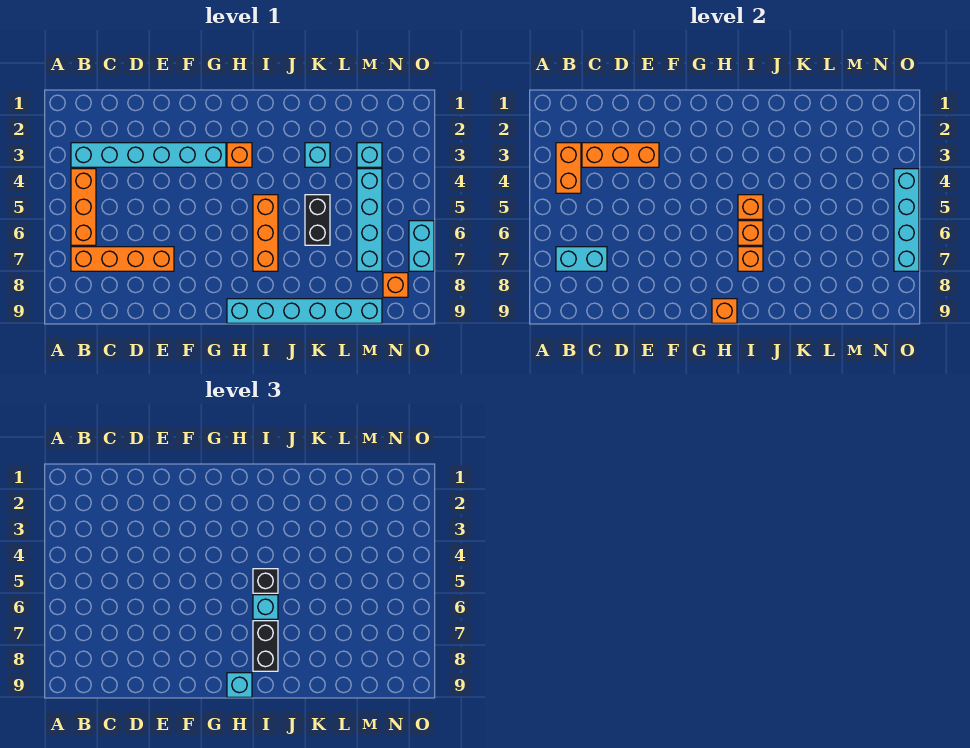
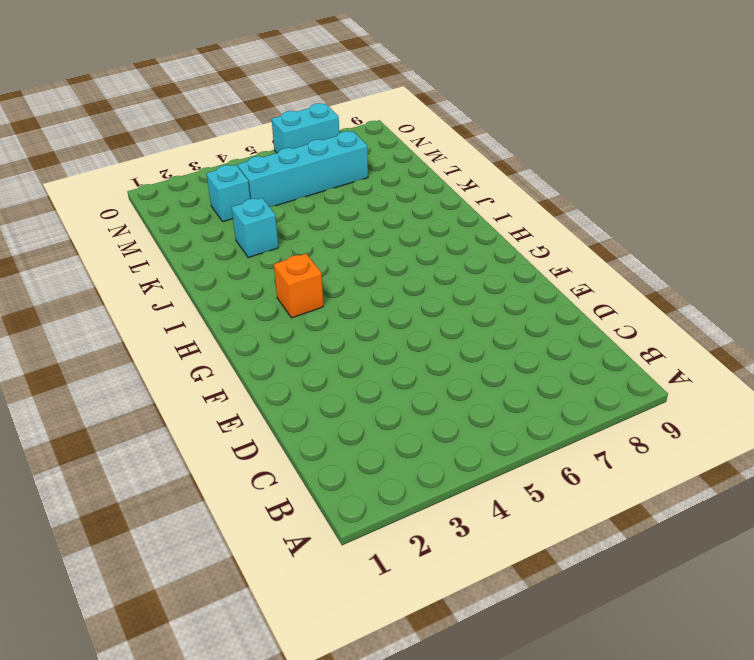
none -> cyan 1x6 brick [71,143,226,167]
none -> orange 1x3 brick [71,169,96,245]
none -> orange 1x4 brick [71,247,174,271]

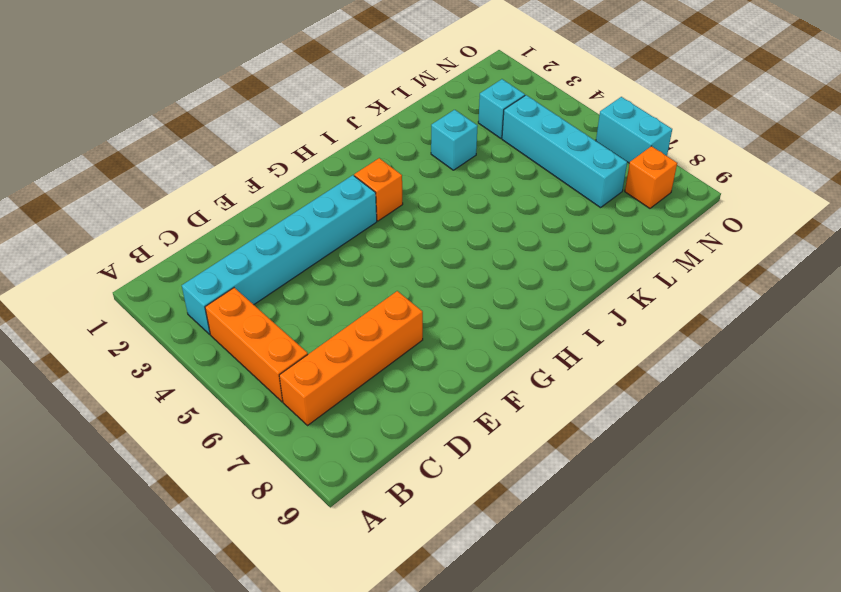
none -> cyan 1x6 brick [227,299,382,323]
none -> orange 1x3 brick [253,195,278,271]
none -> black 1x2 brick [305,195,330,245]

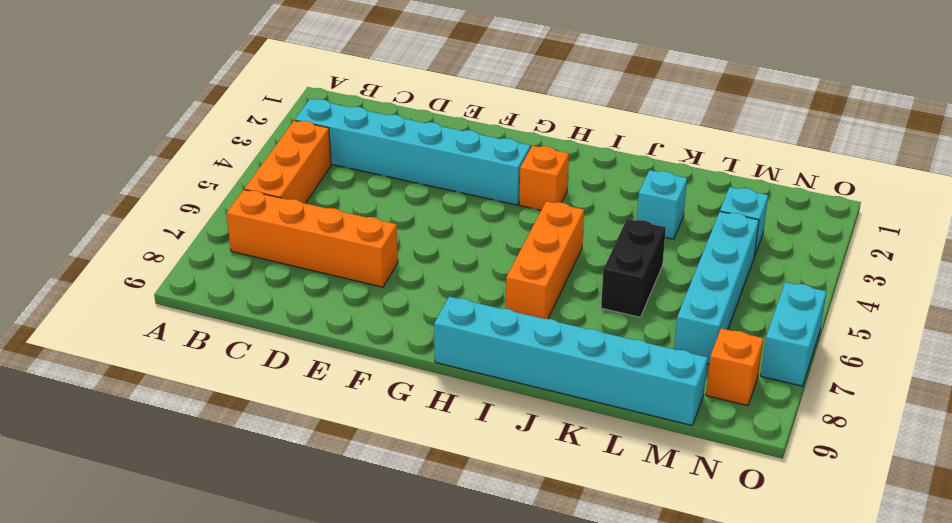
none -> orange 1x2 brick [556,143,581,193]
none -> cyan 1x2 brick [556,247,607,271]
none -> orange 1x3 brick [582,143,659,167]

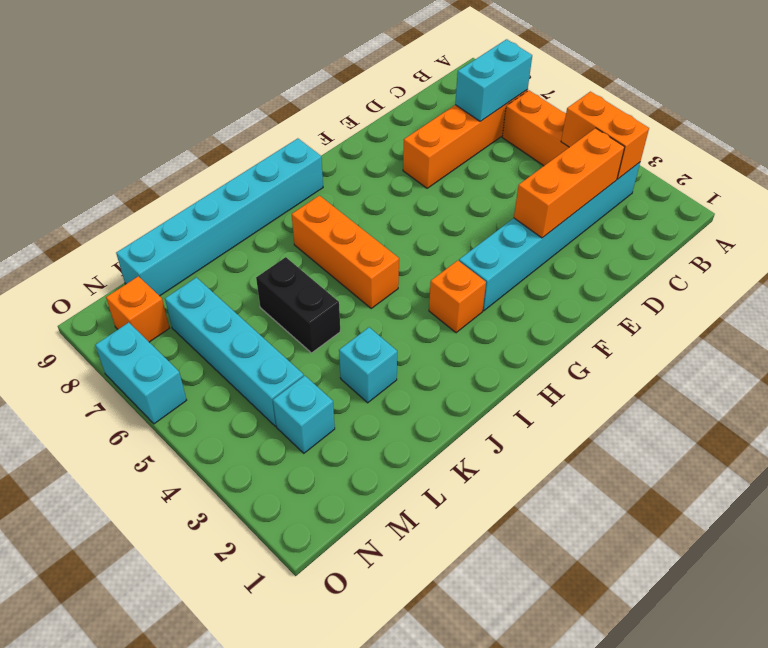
none -> orange 1x1 brick [712,299,737,323]
none -> orange 1x1 brick [738,195,763,219]
none -> orange 1x1 brick [738,221,763,245]

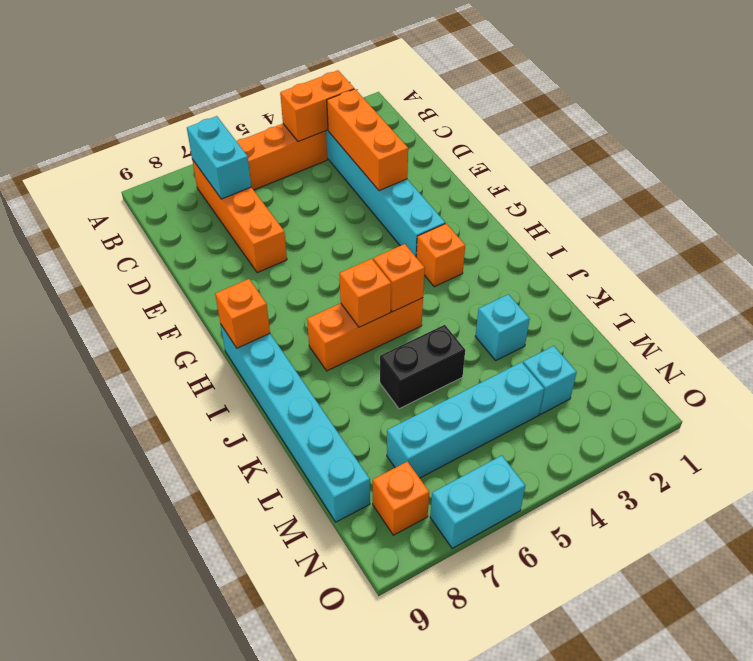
none -> orange 1x1 brick [738,247,763,271]
none -> cyan 1x4 brick [894,169,919,271]
none -> cyan 1x1 brick [227,673,252,697]

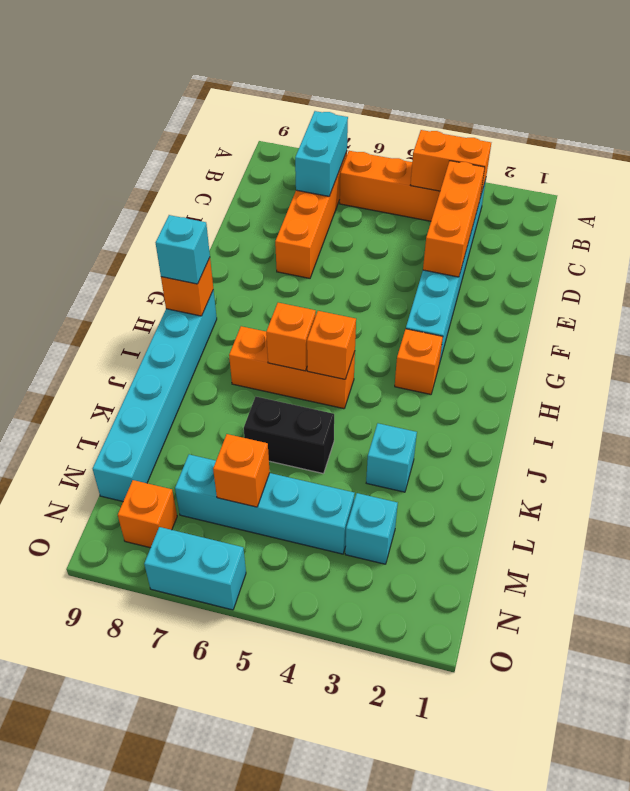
orange 1x1 brick [213,434,270,507] -> orange 1x1 brick moved to [738,247,763,271]
none -> cyan 1x4 brick [894,169,919,271]
none -> black 1x1 brick [253,569,278,593]
none -> cyan 1x1 brick [253,595,278,619]

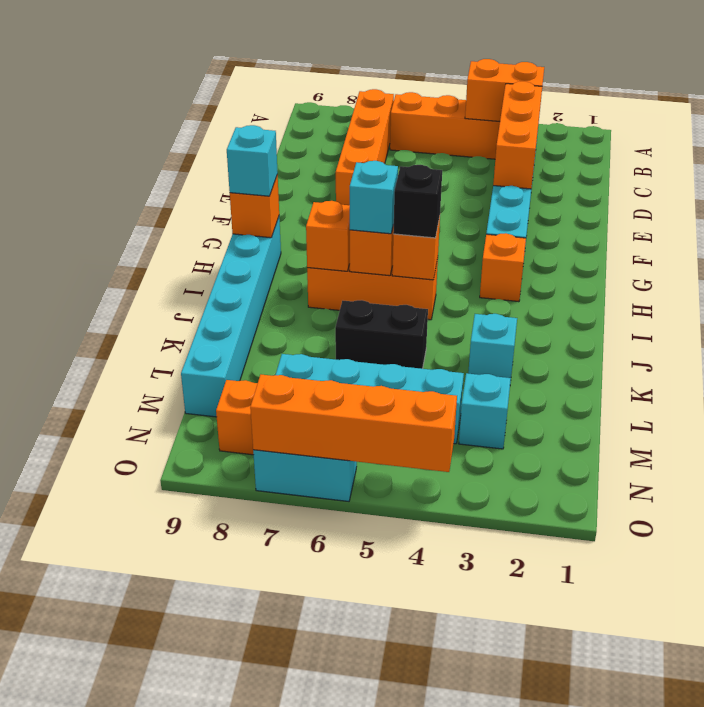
orange 1x4 brick [250,375,457,472] -> cyan 1x4 brick [894,169,919,271]
none -> cyan 1x2 brick [556,247,607,271]
none -> black 1x2 brick [253,621,278,671]

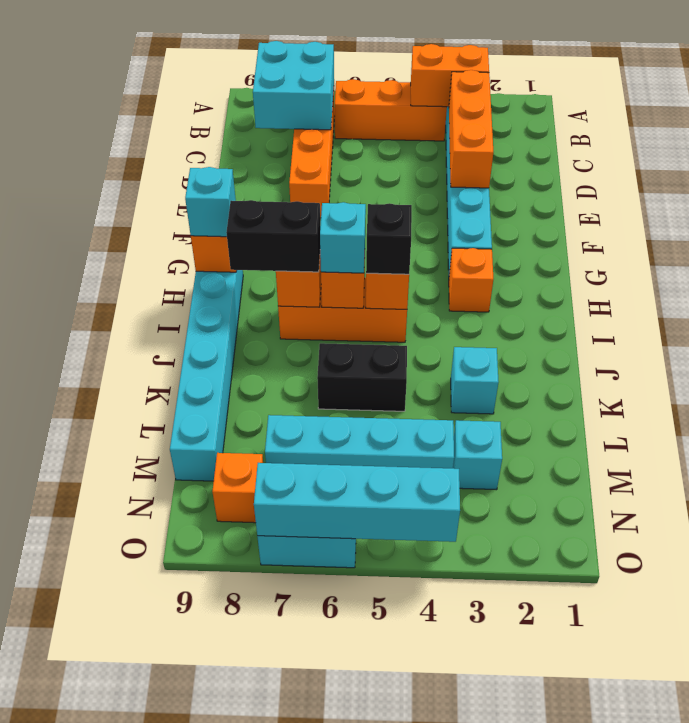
cyan 2x2 brick [253,41,334,130] -> cyan 1x2 brick [556,247,607,271]

